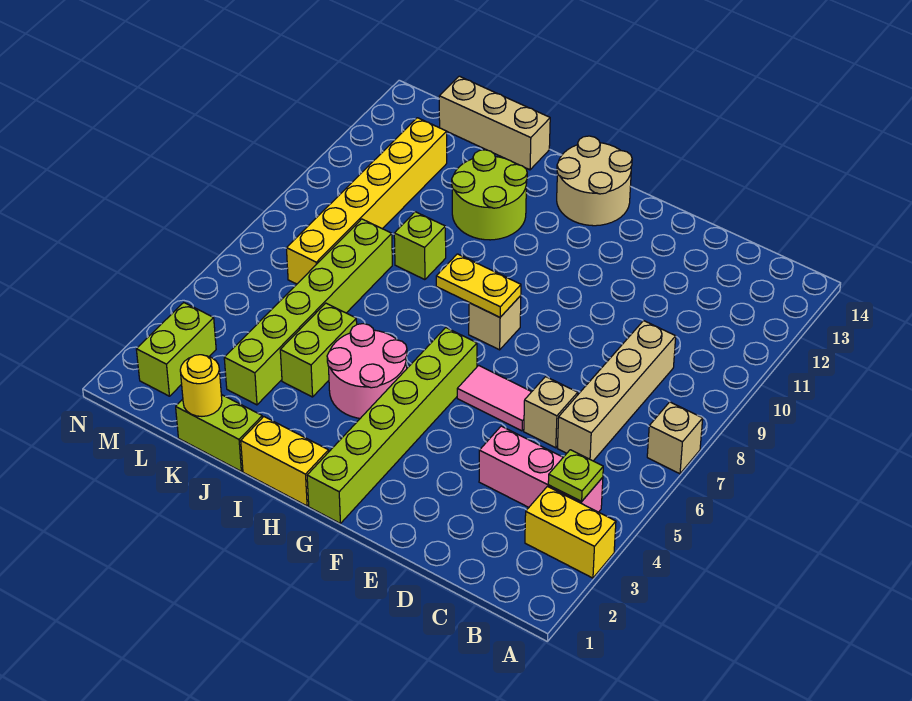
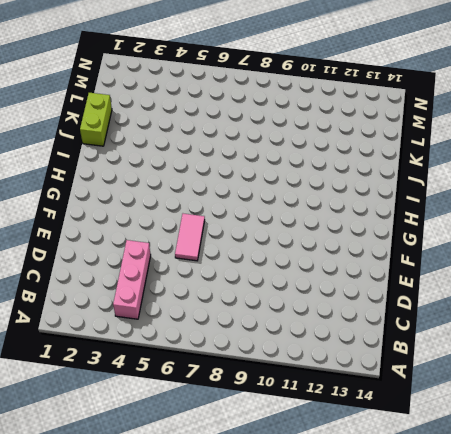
none -> yellow 1x2 brick [525,486,616,578]
none -> tan 1x1 brick [647,402,703,474]
none -> tan 1x4 brick [557,321,676,461]

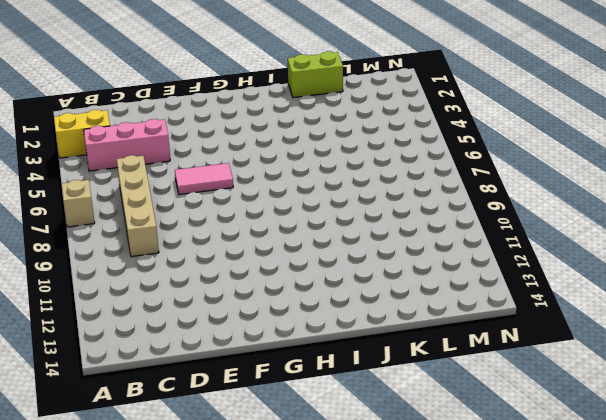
none -> tan 1x1 brick [524,377,578,448]
none -> lime 1x6 brick [307,328,477,523]
none -> tan 1x1 brick [469,296,521,350]

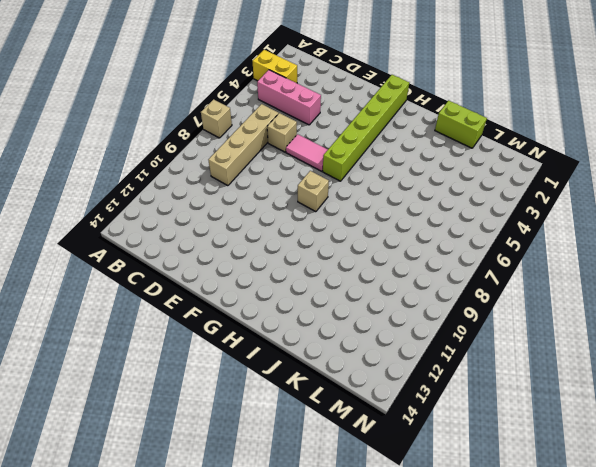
none -> tan 2x2 round brick [557,136,632,226]
none -> yellow 1x2 brick [241,417,329,506]
none -> pink 2x2 round brick [327,324,407,418]

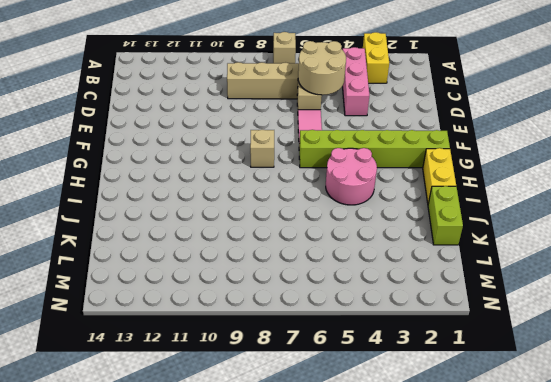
tan 2x2 round brick [298,41,346,95] -> tan 2x2 round brick moved to [557,136,632,226]
none -> lime 2x2 round brick [452,150,527,240]
none -> lime 1x2 brick [280,303,357,397]
none -> lime 1x1 brick [394,212,446,280]

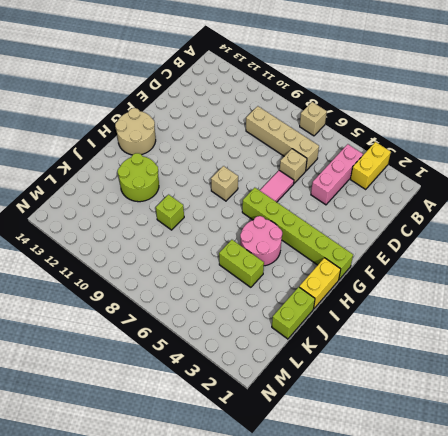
none -> tan 1x3 brick [439,76,550,170]
none -> lime 1x6 brick [224,219,392,405]
none -> yellow 1x6 brick [286,118,447,284]

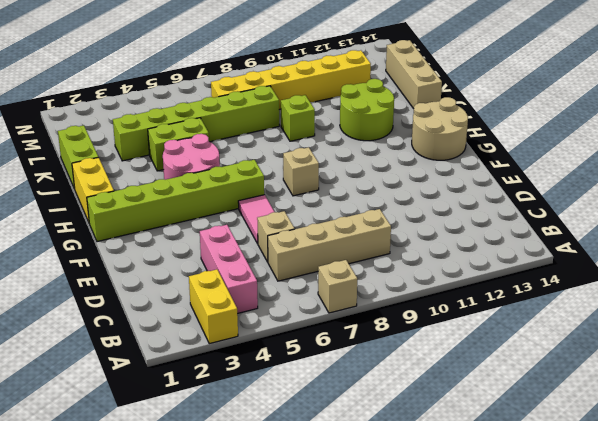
none -> lime 1x2 brick [136,303,216,396]
none -> lime 1x1 plate [548,450,603,502]
none -> yellow 1x2 plate [436,254,521,317]

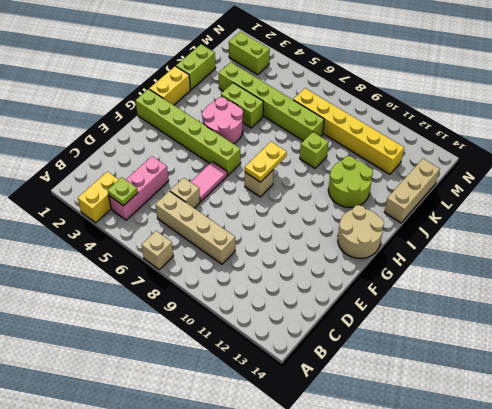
none -> yellow 1x1 round brick [180,355,222,416]

